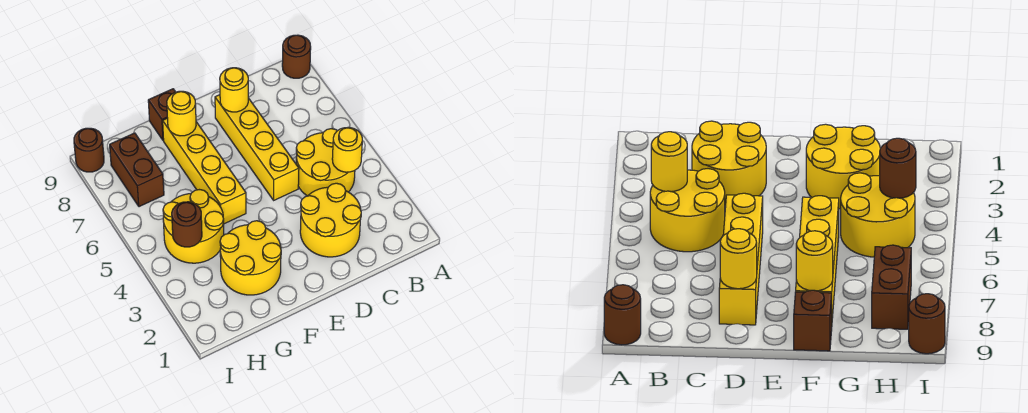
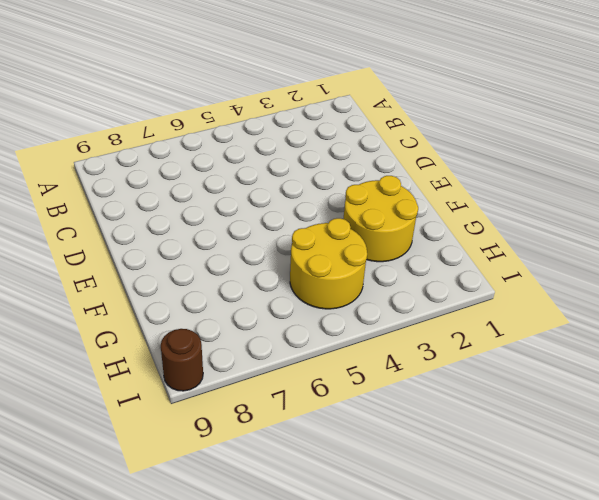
none -> brown 1x1 round brick [282,35,311,78]
none -> yellow 2x2 round brick [296,129,355,196]
none -> yellow 2x2 round brick [300,183,361,257]

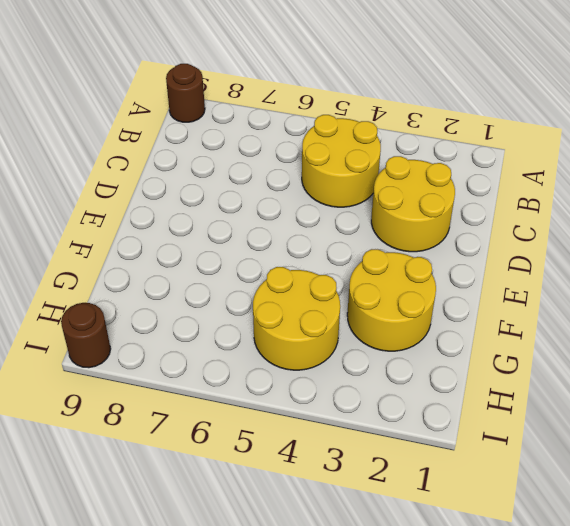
none -> yellow 1x4 brick [215,95,299,200]
none -> yellow 1x4 brick [163,118,246,224]
none -> brown 1x1 brick [148,89,175,140]

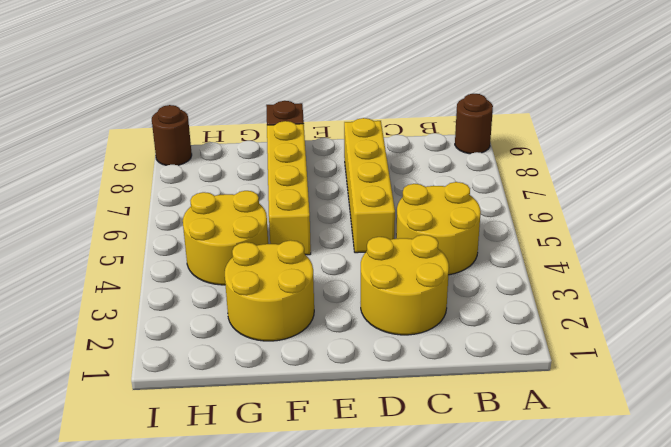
none -> brown 1x2 brick [110,133,164,207]
none -> yellow 1x1 round brick [332,127,362,172]
none -> yellow 1x1 round brick [220,68,248,112]

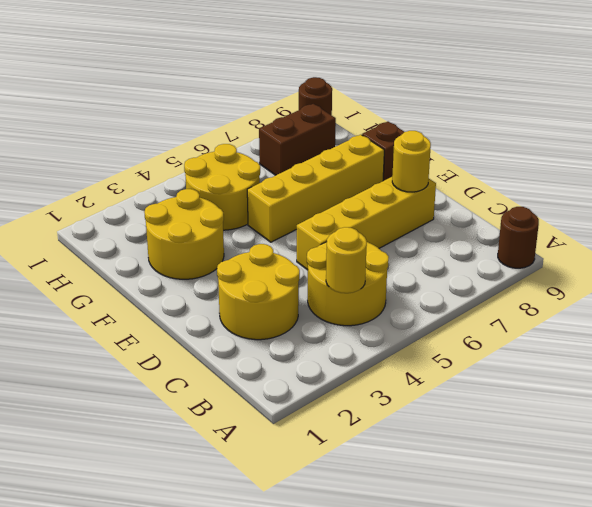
none -> yellow 1x1 round brick [167,91,196,136]
none -> brown 1x1 round brick [172,202,202,247]

